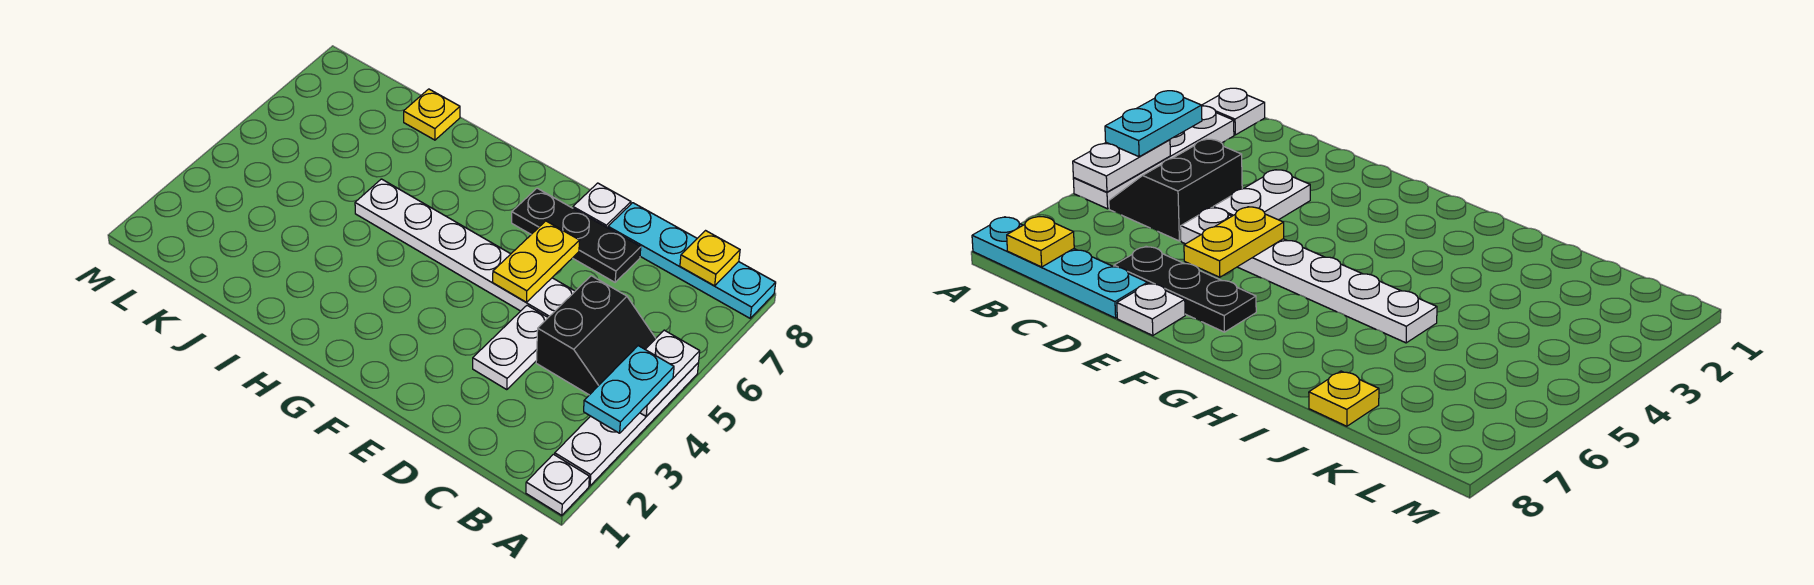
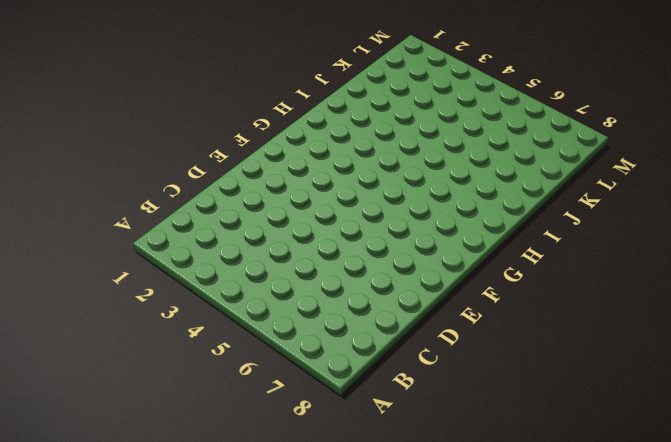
none -> white 1x1 plate [526,454,589,515]
none -> white 1x4 plate [555,363,698,486]
none -> cyan 1x4 plate [608,203,776,318]

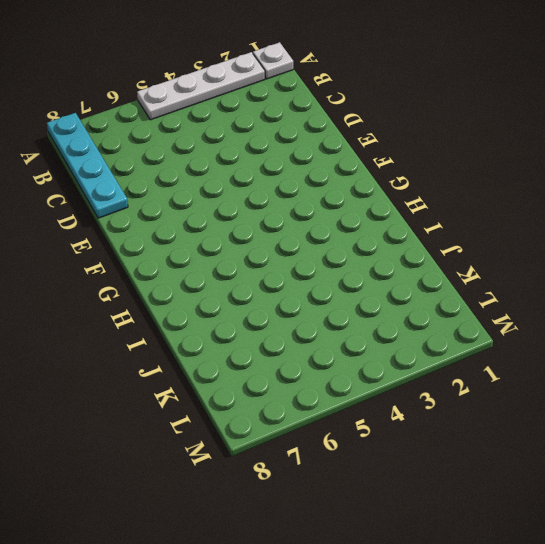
none -> black 2x2 slope [536,276,656,395]
none -> white 1x2 plate [473,305,548,390]
none -> white 1x6 plate [355,179,575,317]

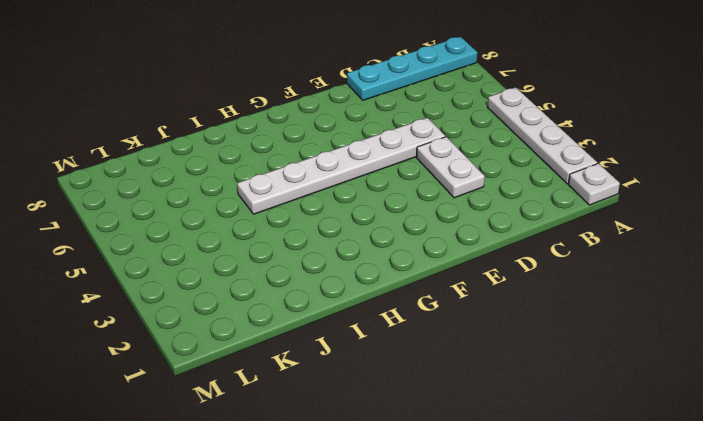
none -> black 2x2 slope [536,276,656,395]
none -> black 1x3 plate [512,188,641,282]
none -> white 1x1 plate [573,183,631,228]

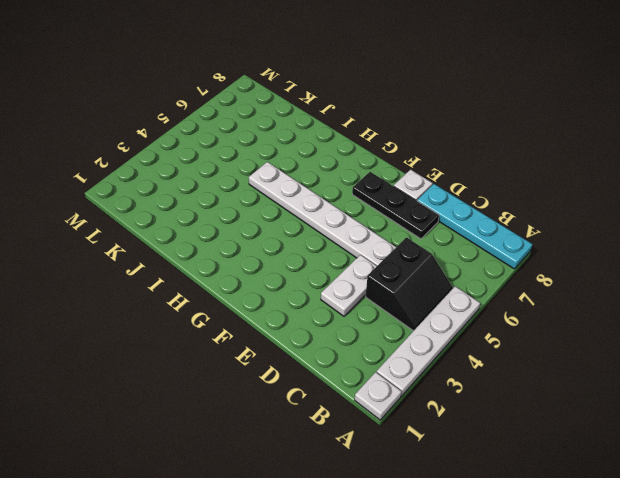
none -> yellow 1x1 plate [404,89,460,140]
none -> white 1x2 plate [640,330,700,416]
none -> yellow 1x1 plate [680,231,740,286]

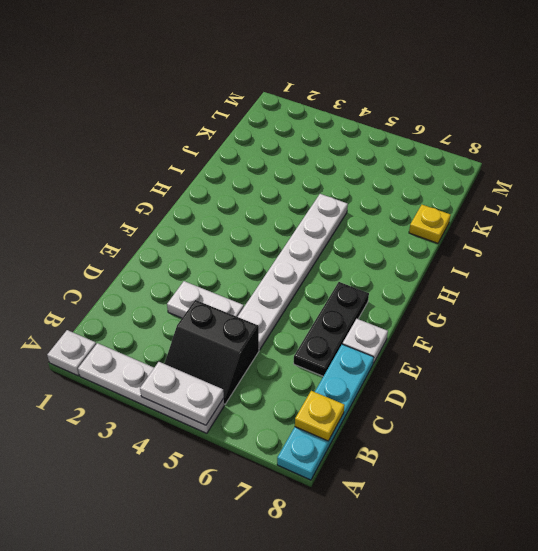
none -> yellow 1x2 plate [493,221,580,302]
none -> cyan 1x2 plate [584,346,674,433]

